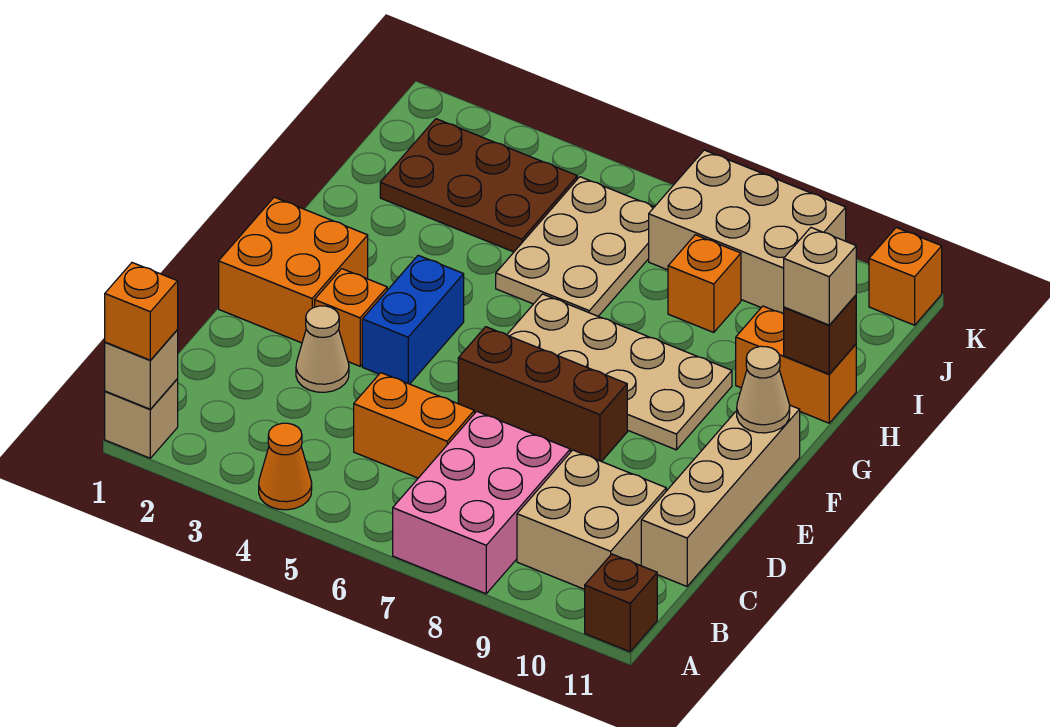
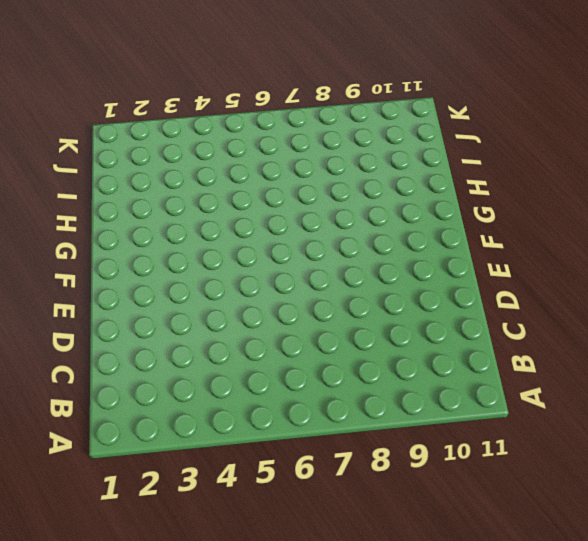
none -> tan 1x1 brick [105,379,178,458]
none -> orange 1x1 cone [259,423,312,510]
none -> pink 2x3 brick [393,411,570,594]

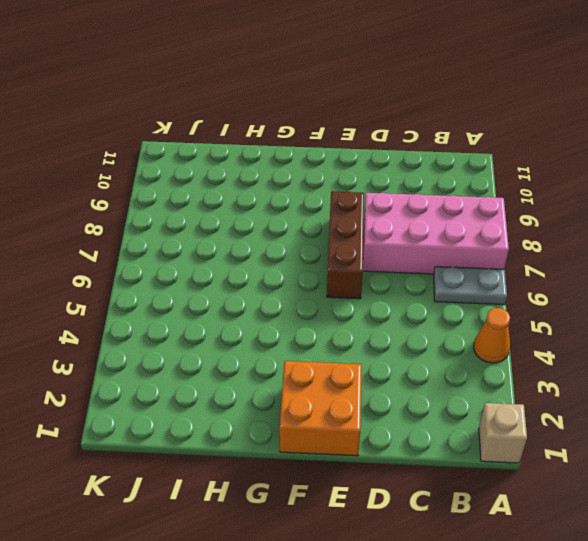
grey 1x2 plate [434,267,507,305] -> none
pink 2x4 brick [363,193,509,274] -> pink 2x3 brick [393,411,570,594]
none -> brown 1x1 brick [585,554,657,652]
none -> tan 2x2 brick [517,450,666,589]
none -> orange 1x2 brick [354,373,474,478]

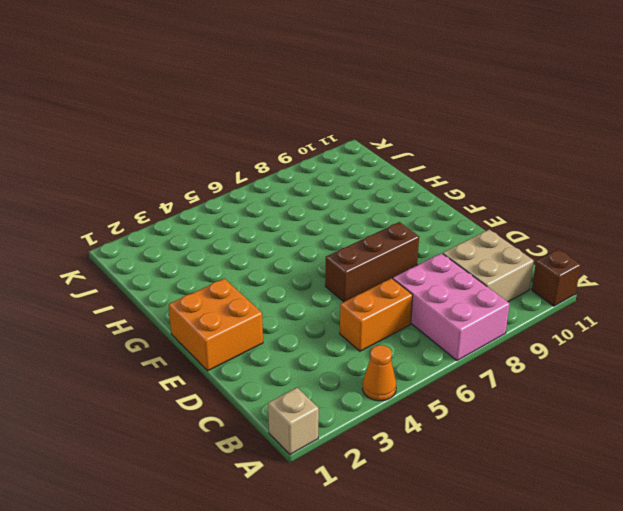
none -> tan 1x4 brick [641,405,800,586]
none -> tan 1x1 cone [296,306,349,392]
none -> orange 1x1 brick [315,269,387,366]

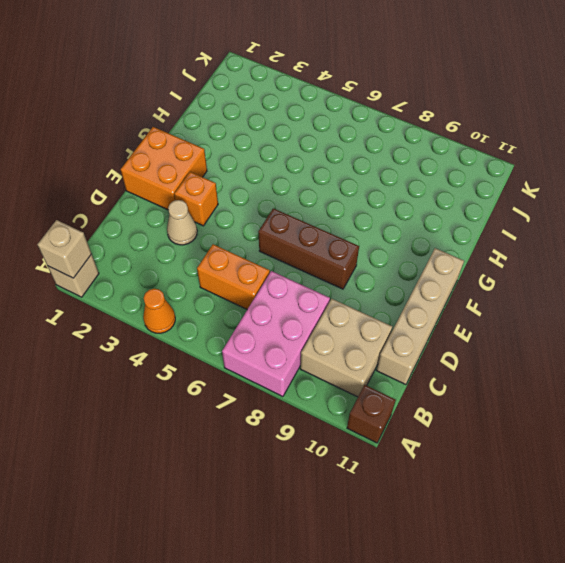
none -> blue 1x2 brick [362,255,464,384]
none -> tan 2x4 plate [507,294,732,450]
none -> tan 2x3 plate [496,177,654,316]

